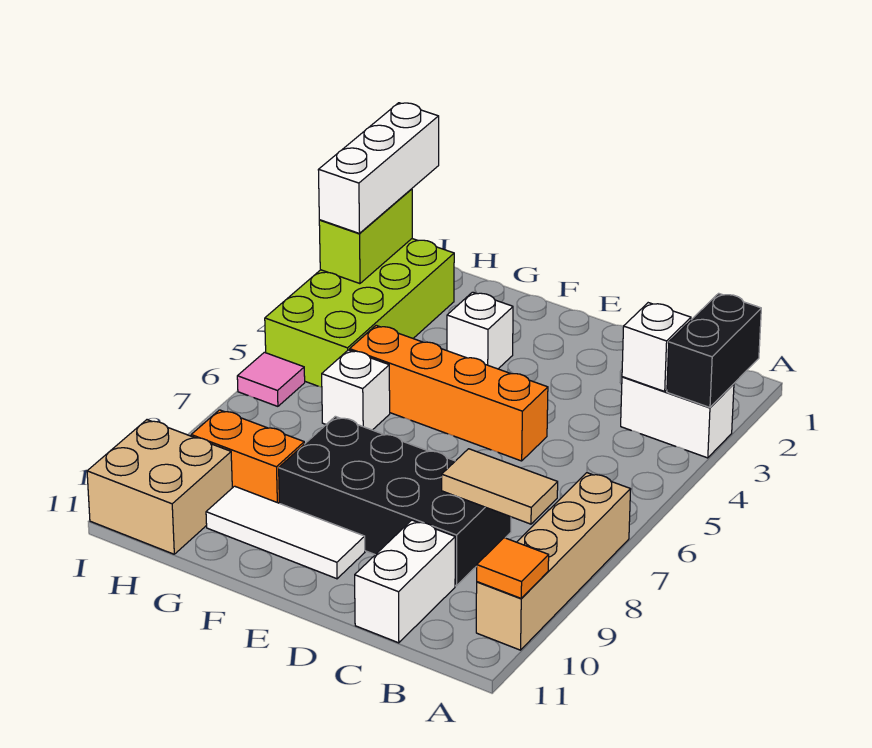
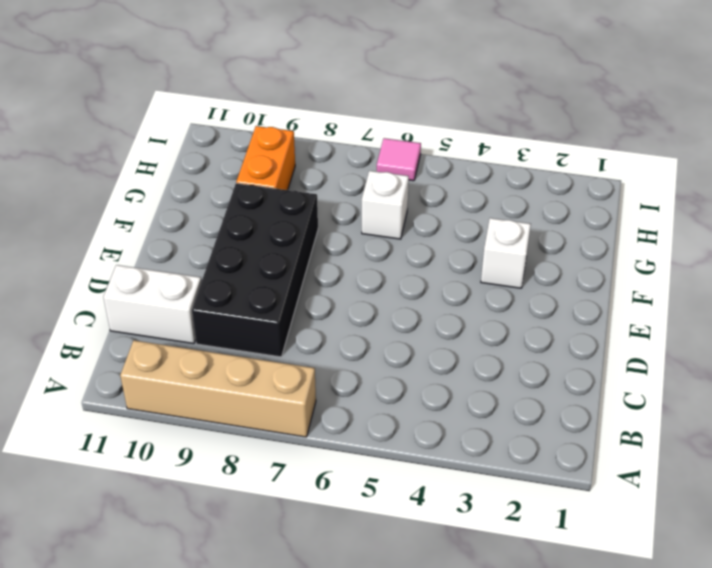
none -> white 1x2 brick [621,377,734,458]
none -> orange 1x4 brick [350,325,548,461]
none -> white 1x3 tile [206,486,365,579]

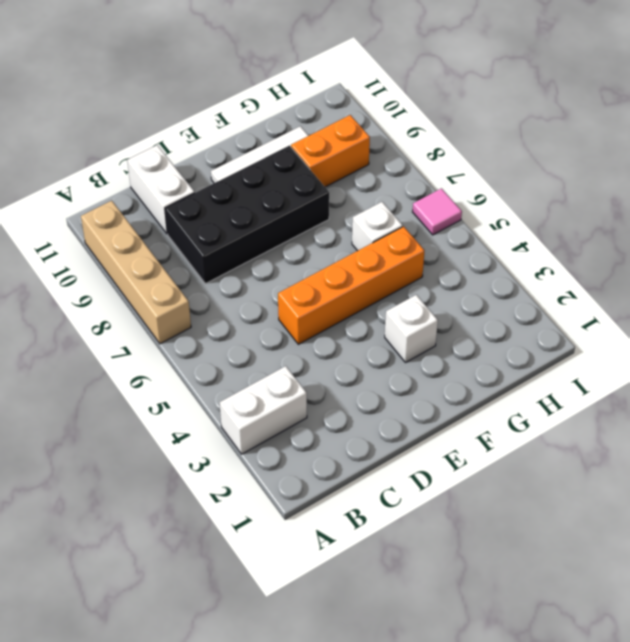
none -> lime 2x4 brick [265,239,454,387]
none -> tan 2x2 brick [87,420,232,554]
none -> black 1x2 brick [667,293,761,407]

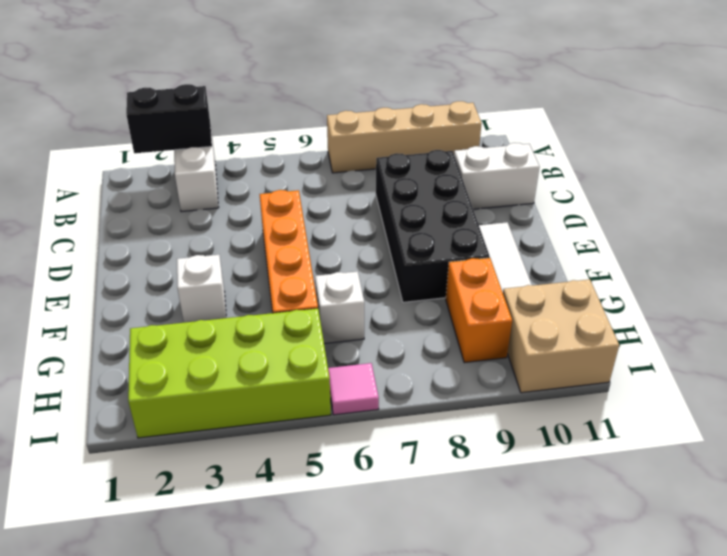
none -> orange 1x1 tile [477,538,549,598]
none -> white 1x1 brick [622,303,691,391]
none -> tan 1x2 tile [442,449,558,524]

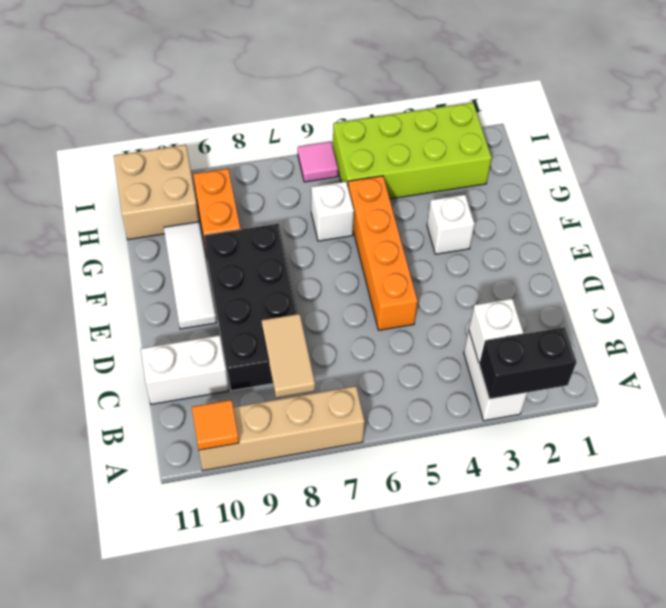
none -> lime 1x2 brick [319,189,412,284]
none -> white 1x3 brick [318,103,439,233]

